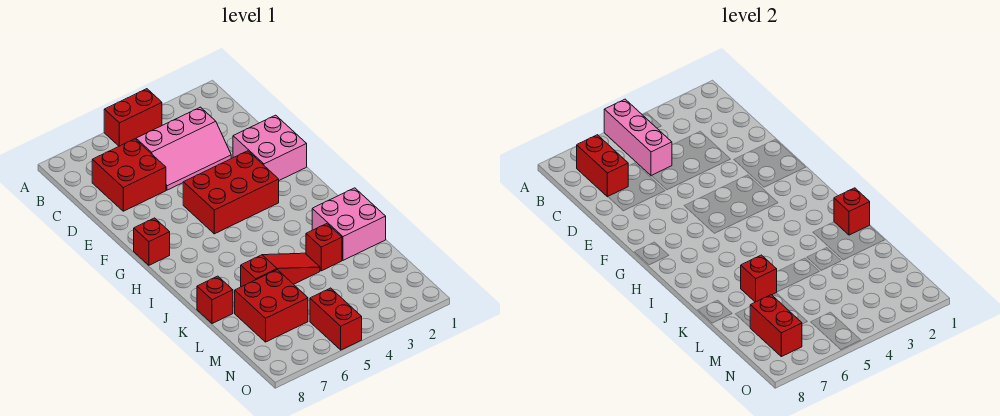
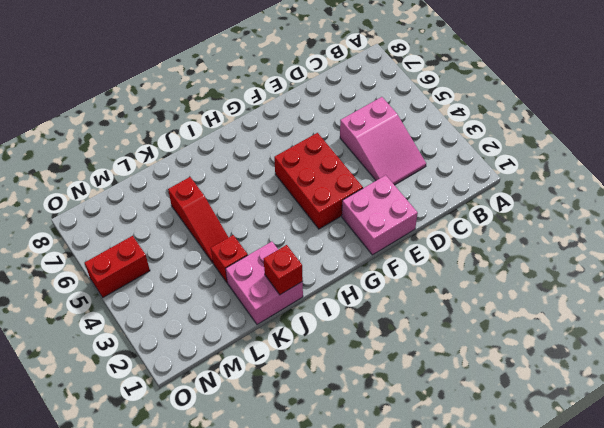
pink 2x3 slope [340,97,426,185] -> pink 2x3 slope turned to [136,107,231,190]
none -> red 1x2 brick [104,89,162,146]
none -> red 2x2 brick [92,139,166,211]
none -> red 1x1 brick [134,218,170,265]

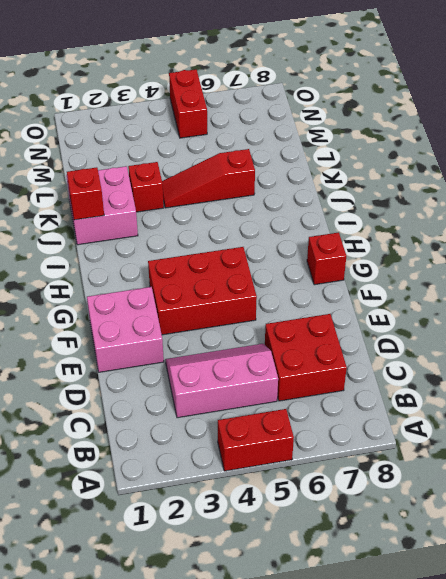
none -> red 1x1 brick [197,276,233,324]
none -> red 2x2 brick [235,270,308,342]
none -> pink 1x3 brick [604,99,672,176]

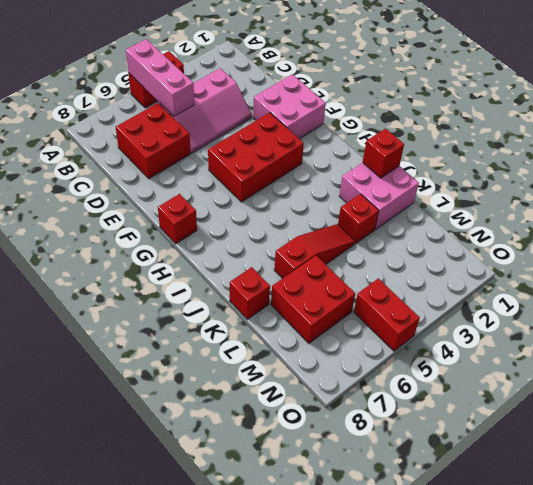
none -> red 1x2 brick [577,135,628,197]
none -> red 1x1 brick [741,255,777,302]
none -> red 1x2 brick [750,295,802,357]

